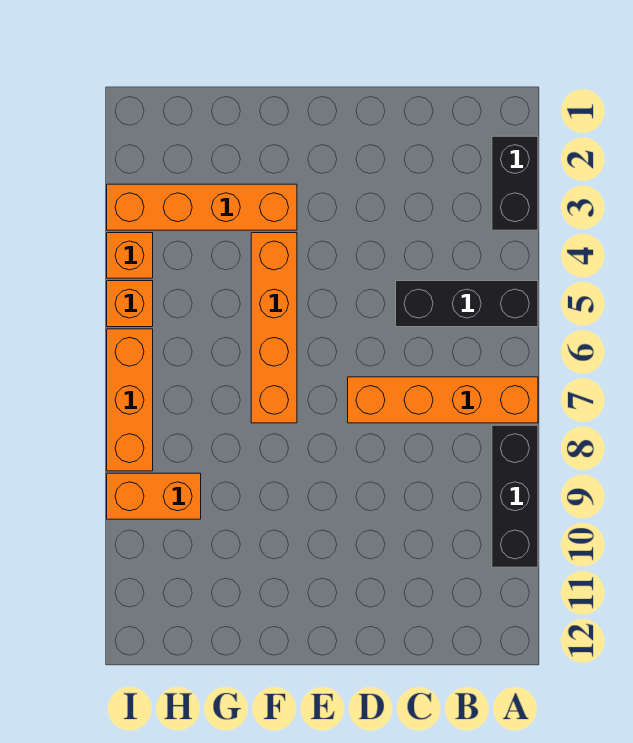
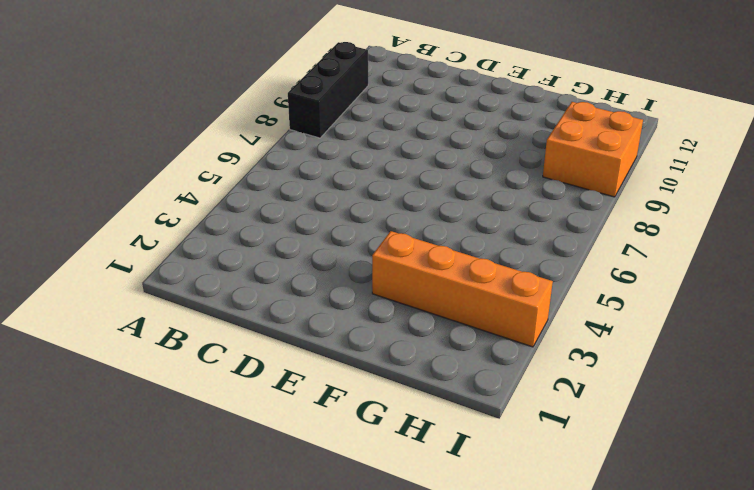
orange 2x2 brick [543,102,643,197] -> orange 1x2 brick [107,473,201,519]
none -> black 1x2 brick [492,136,538,230]
none -> black 1x3 brick [396,281,538,327]

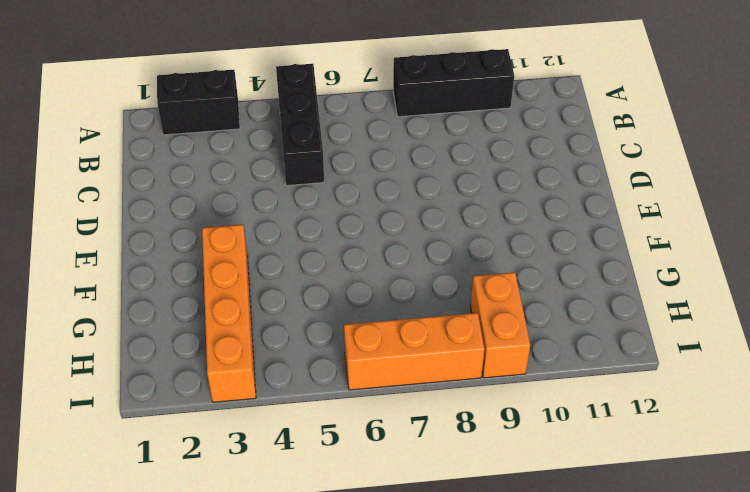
none -> orange 1x4 brick [348,377,538,423]
none -> orange 1x4 brick [251,233,297,423]

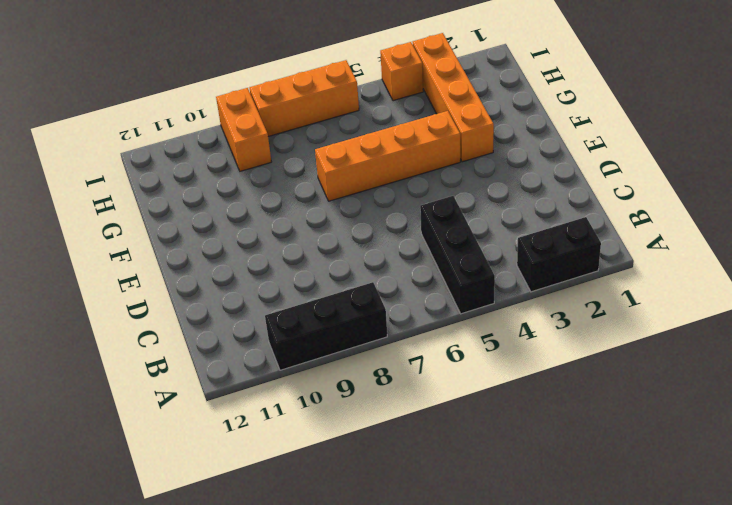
none -> orange 1x4 brick [348,377,538,423]
none -> orange 1x1 brick [107,281,153,327]

